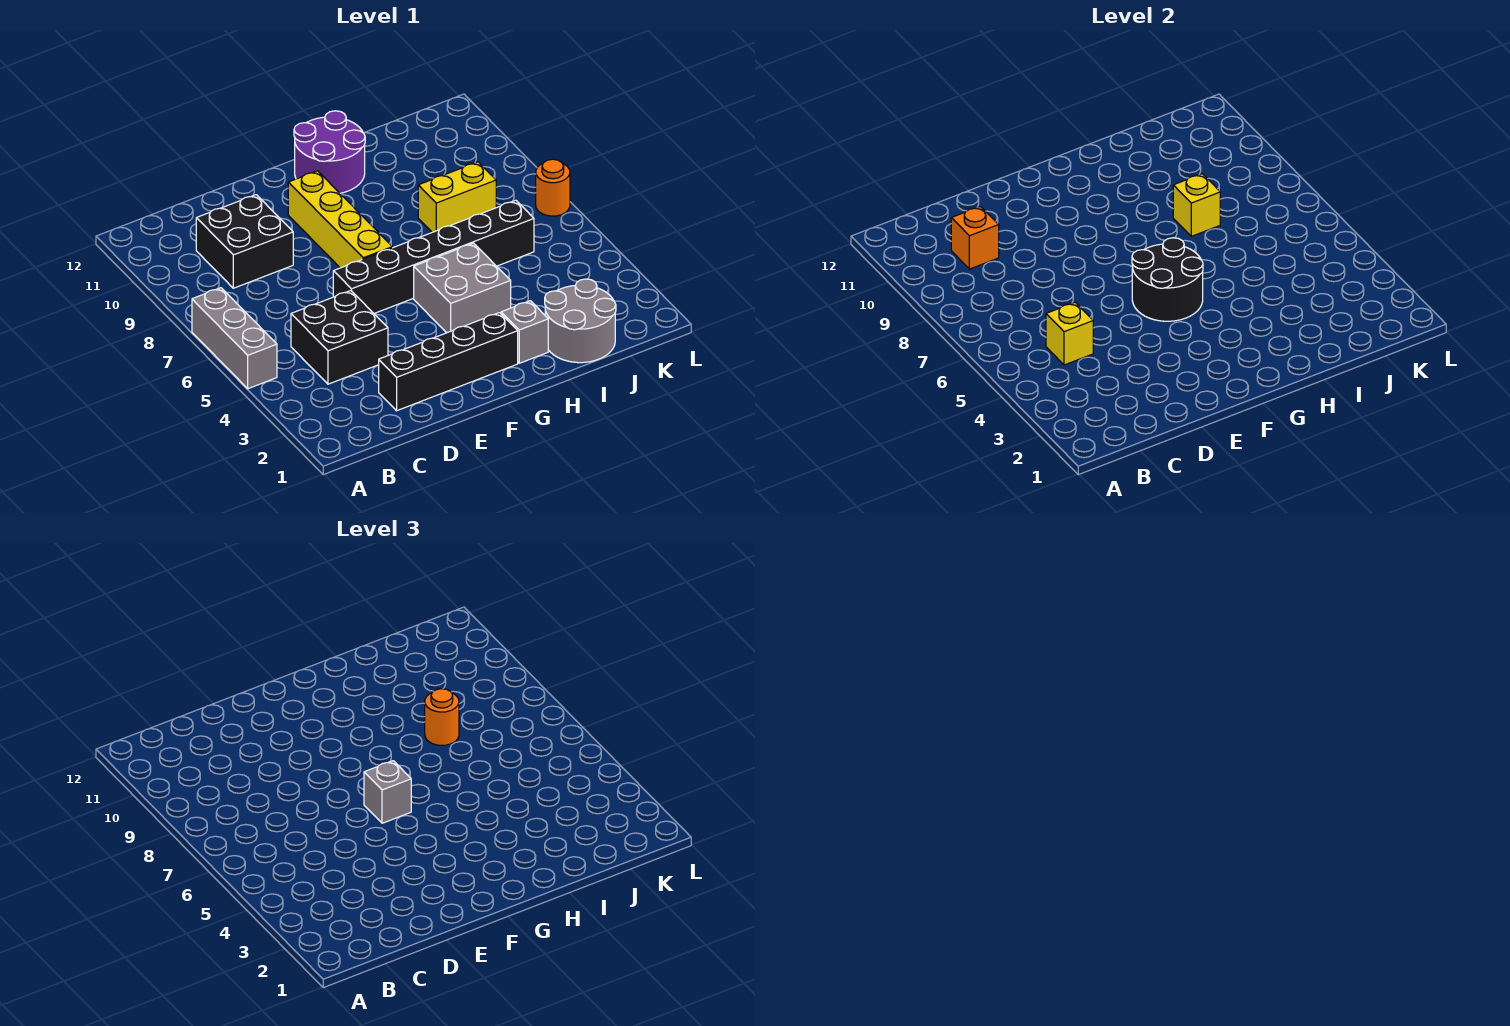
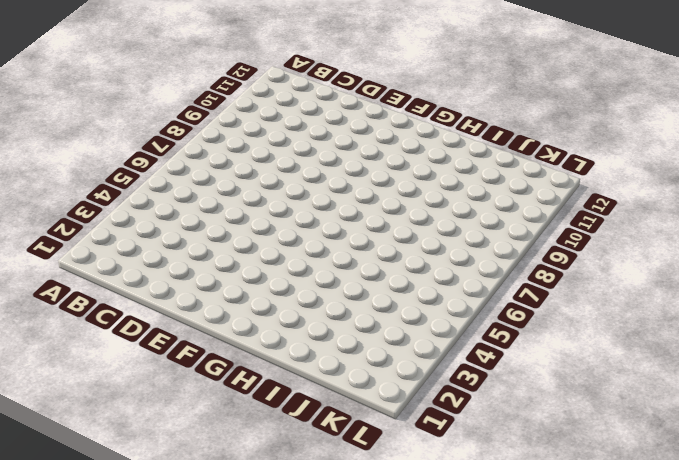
none -> grey 1x3 brick [192,288,277,389]
none -> black 2x2 brick [291,291,388,384]
none -> black 2x2 brick [196,195,293,288]

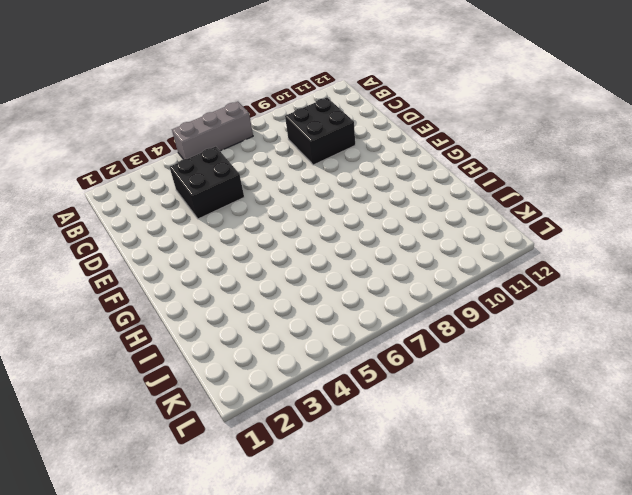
none -> black 1x4 brick [379,313,518,411]
none -> black 1x6 brick [333,200,534,313]
none -> yellow 1x4 brick [288,171,392,268]

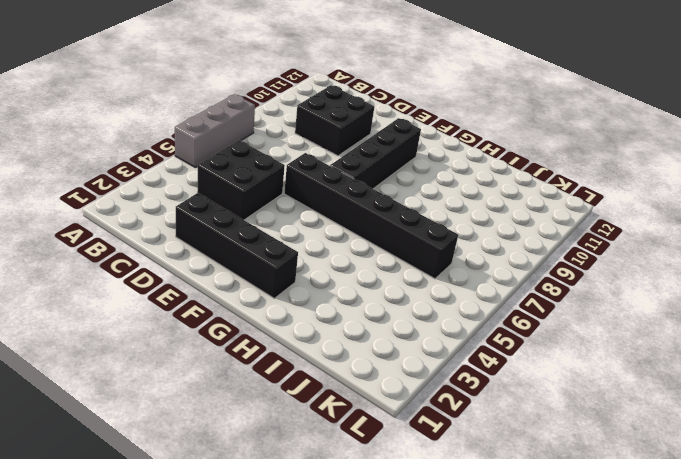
black 1x4 brick [330,118,421,189] -> yellow 1x4 brick [288,171,392,268]
none -> grey 2x2 brick [414,243,511,333]
none -> purple 2x2 round brick [294,111,365,193]
none -> grey 1x1 brick [501,301,548,363]

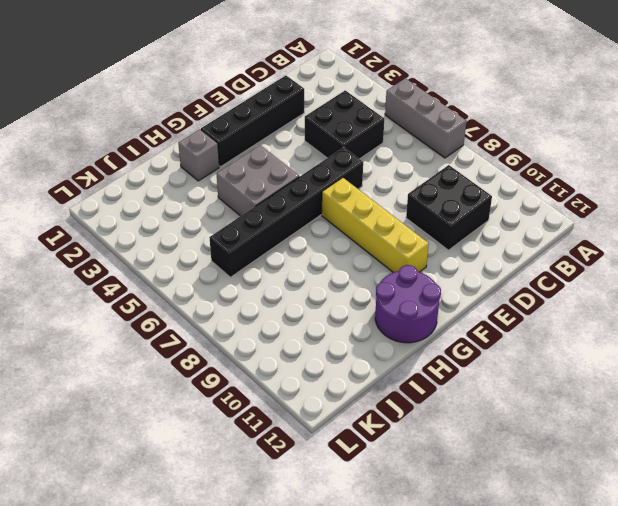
none -> grey 2x2 round brick [545,279,616,363]
none -> yellow 1x2 brick [418,162,496,232]
none -> orange 1x1 round brick [536,159,570,216]

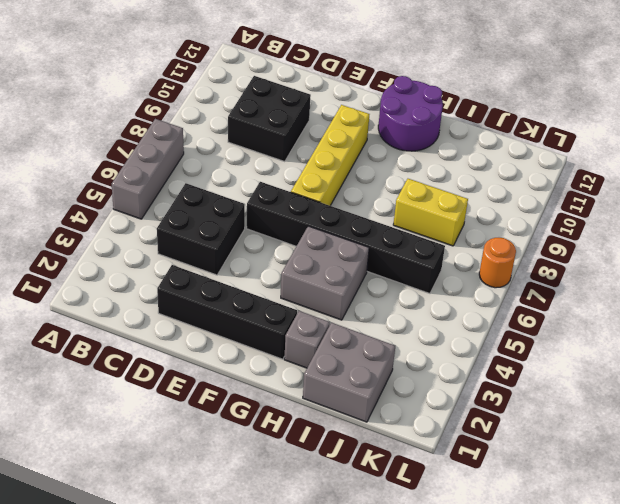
grey 2x2 brick [303,323,395,422] -> grey 2x2 round brick [545,279,616,363]
none -> yellow 1x1 brick [1046,302,1093,365]
none -> orange 1x1 brick [951,206,999,269]
none -> black 2x2 round brick [1132,238,1203,321]

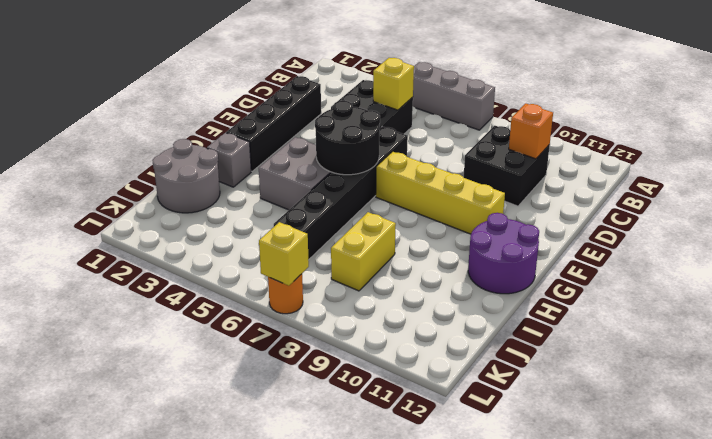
yellow 1x1 brick [259,222,309,286] -> yellow 1x1 brick moved to [1173,174,1220,236]
none -> grey 1x1 brick [364,761,411,823]
none -> orange 1x1 round brick [425,689,459,745]

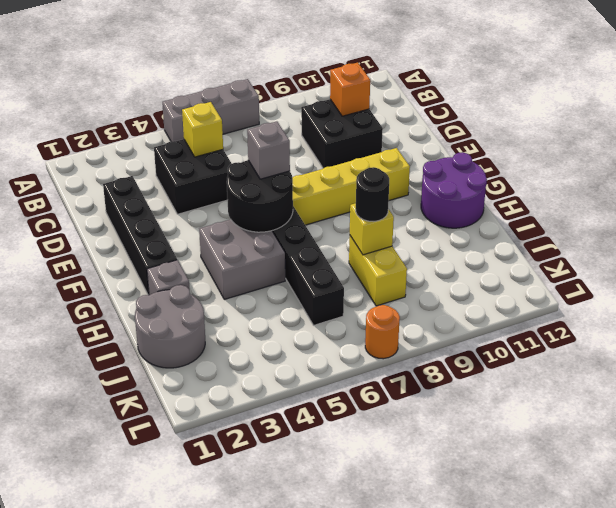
black 1x1 round brick [356,167,389,222] -> orange 1x1 round brick [425,689,459,745]

